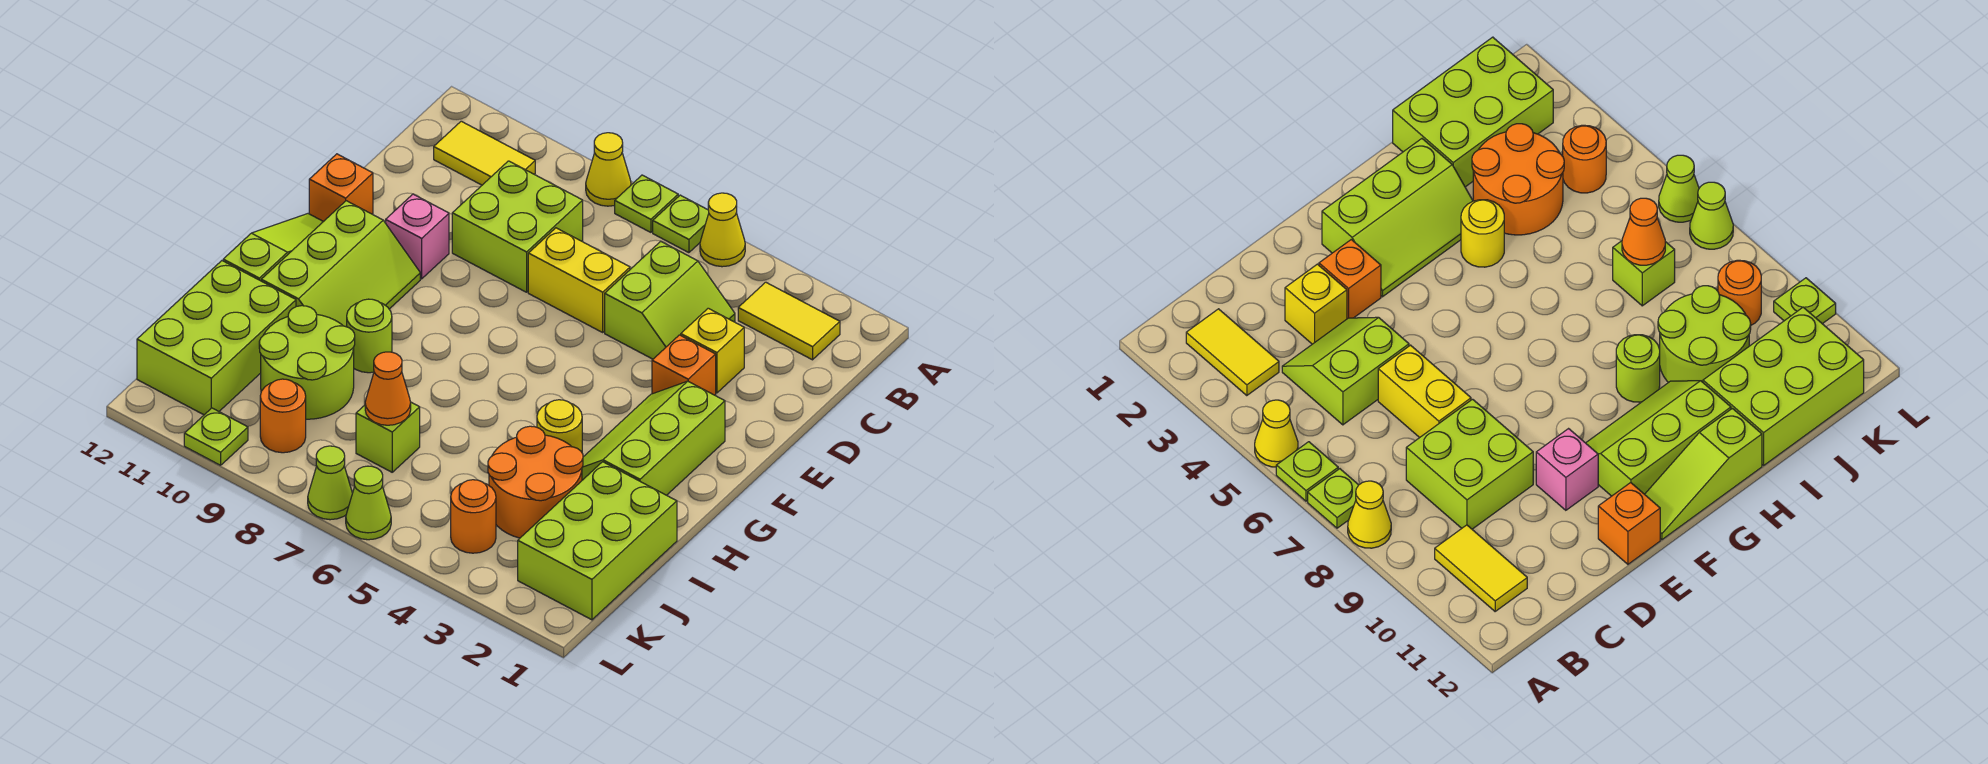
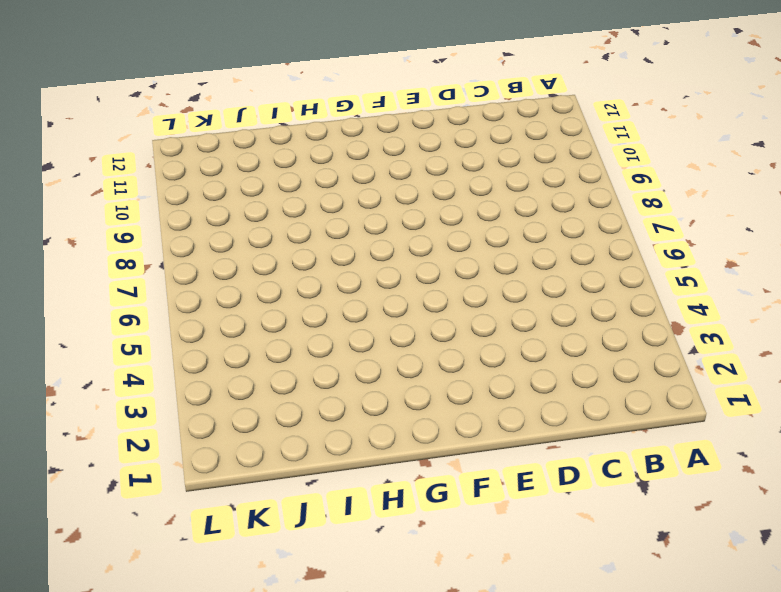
none -> yellow 1x1 cone [700,193,745,267]
none -> lime 1x1 plate [653,195,709,253]
none -> lime 1x1 plate [615,175,678,232]

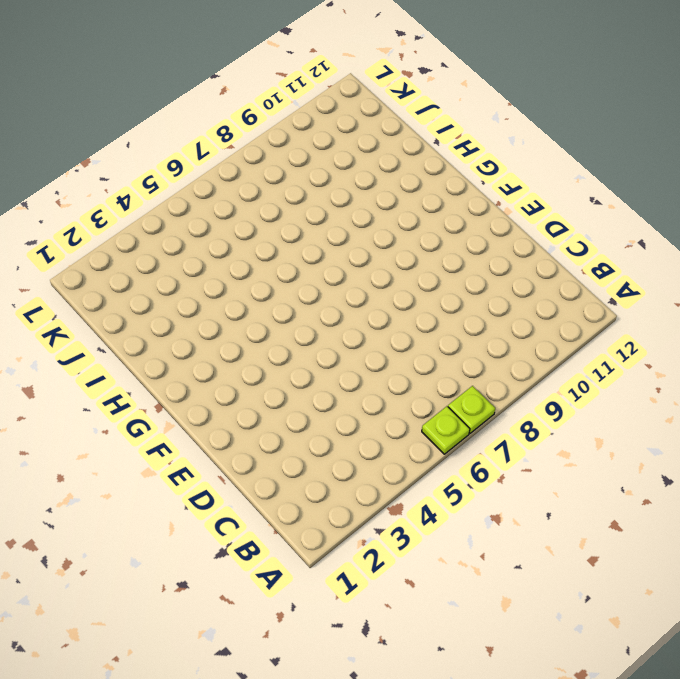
none -> yellow 1x1 cone [700,193,745,267]
none -> yellow 1x1 cone [586,133,631,206]
none -> yellow 1x2 tile [738,282,840,360]

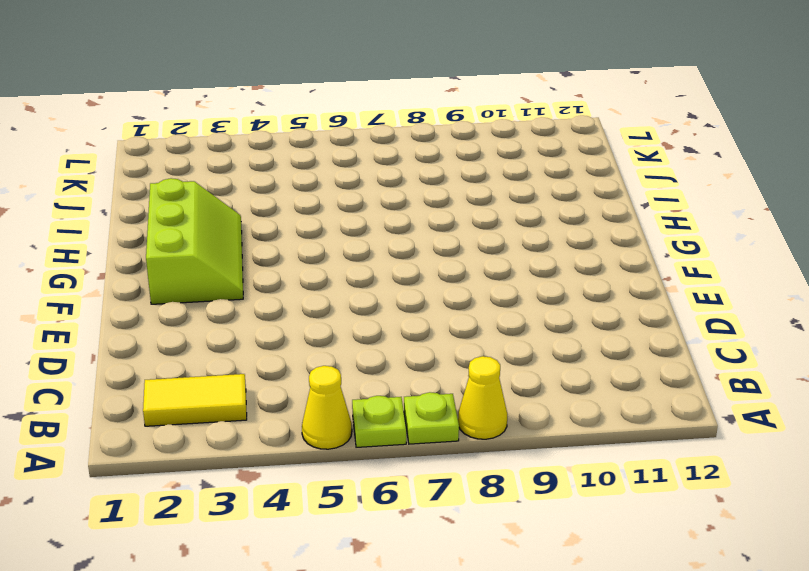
none -> yellow 1x2 tile [434,121,535,185]
none -> lime 2x2 slope [605,241,735,359]
none -> lime 2x2 brick [452,161,583,292]

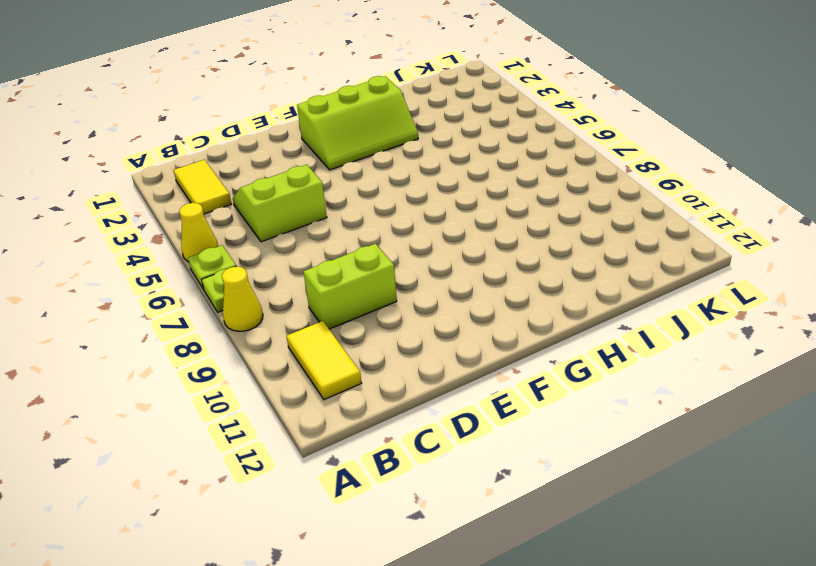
lime 1x2 brick [303,244,397,329] -> lime 2x2 brick [452,161,583,292]
none -> yellow 1x1 brick [681,308,744,393]
none -> yellow 1x2 brick [528,228,630,332]
none -> orange 1x1 brick [652,335,716,395]

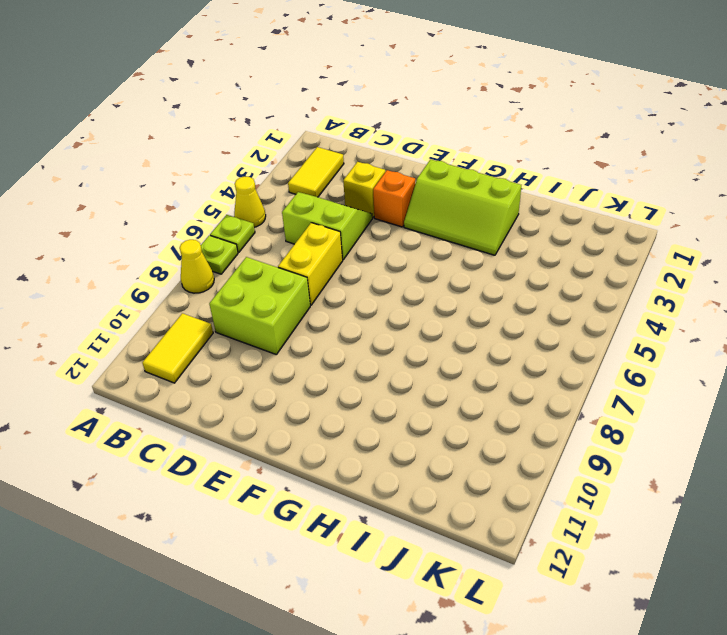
none -> pink 1x1 brick [386,194,449,279]
none -> orange 1x1 brick [309,154,373,222]
none -> lime 2x3 slope [261,201,420,327]

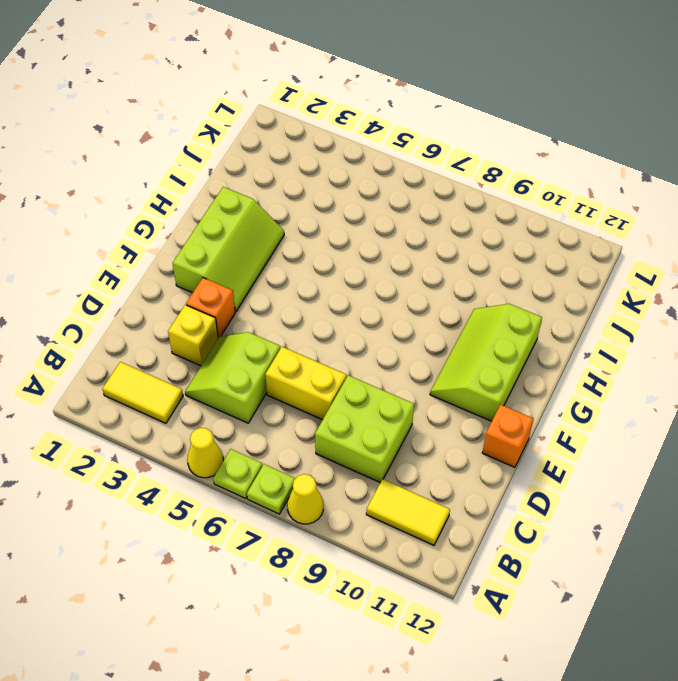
none -> pink 1x1 brick [386,194,449,279]
none -> lime 1x3 slope [223,214,323,281]
none -> yellow 1x1 round brick [537,400,582,452]

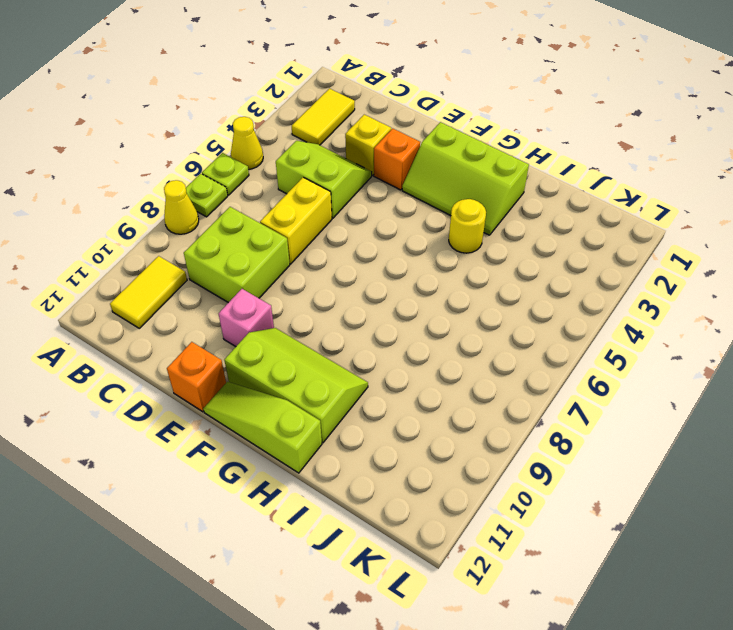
none -> lime 1x1 round brick [347,299,392,373]
none -> lime 2x3 brick [518,462,677,620]
none -> orange 2x2 round brick [488,426,583,538]

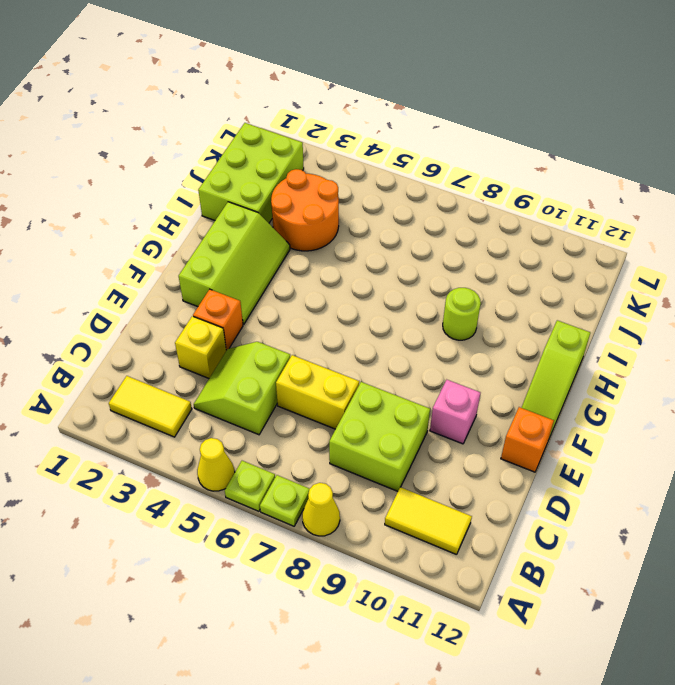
none -> lime 2x3 slope [261,201,420,327]
none -> yellow 1x1 round brick [537,400,582,452]
none -> lime 2x2 round brick [259,306,355,419]

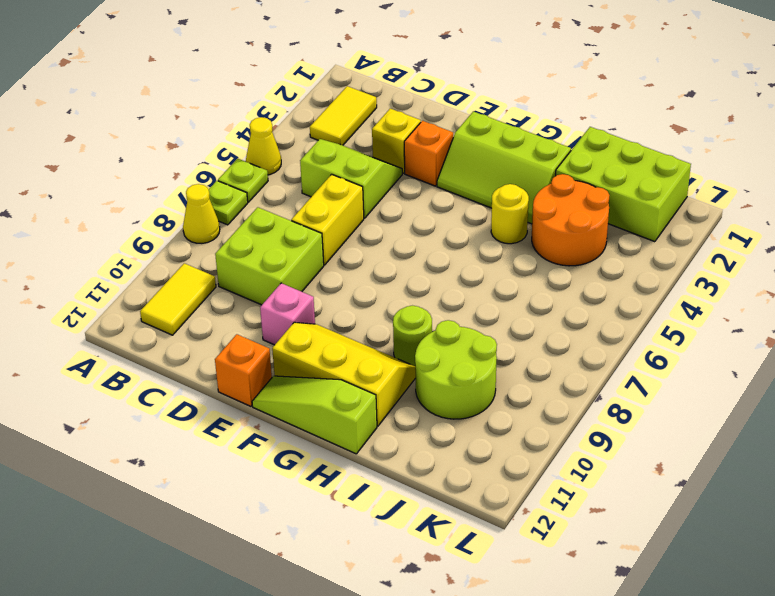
yellow 2x3 slope [272,322,416,426] -> lime 2x3 slope [261,201,420,327]
none -> lime 2x3 brick [137,261,296,415]
none -> lime 1x1 brick [356,402,420,472]
none -> orange 1x1 round brick [451,480,496,553]

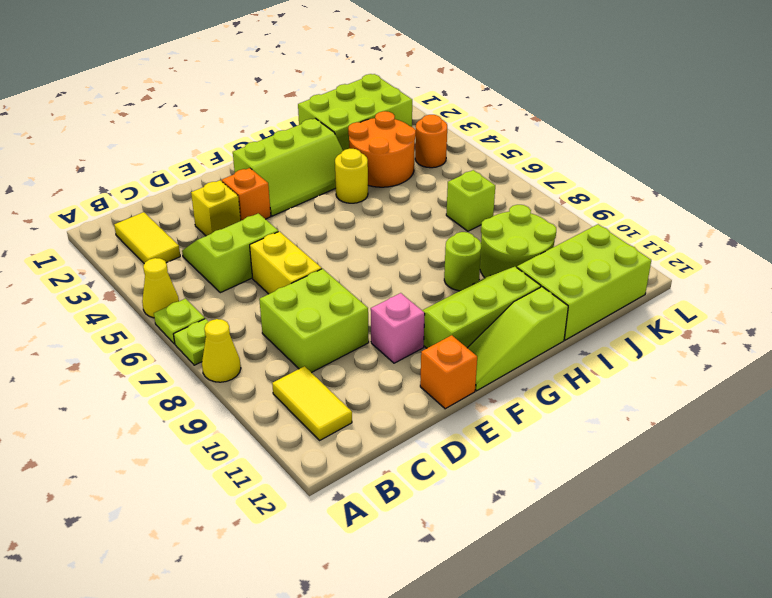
none -> orange 1x1 round brick [260,379,306,453]
none -> lime 1x1 cone [346,466,391,540]
none -> lime 1x1 cone [308,446,352,520]

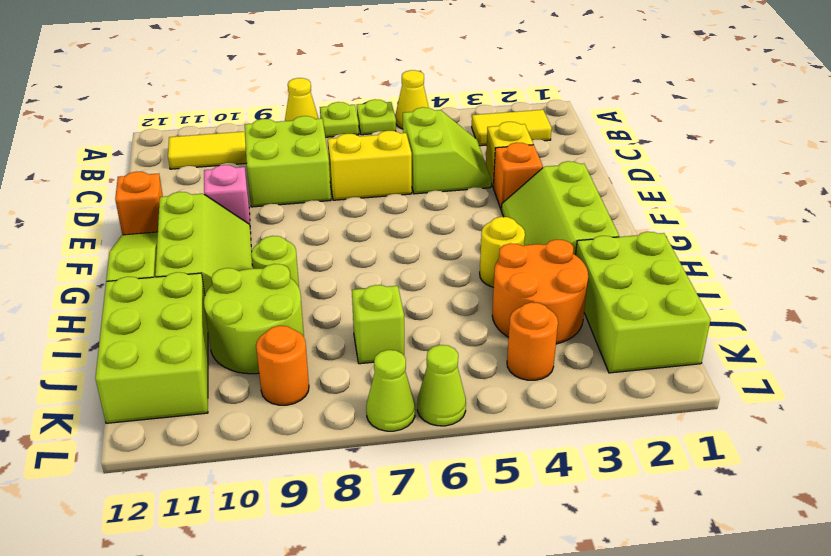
none -> lime 1x1 plate [184,408,248,465]
none -> orange 1x1 cone [365,352,411,425]

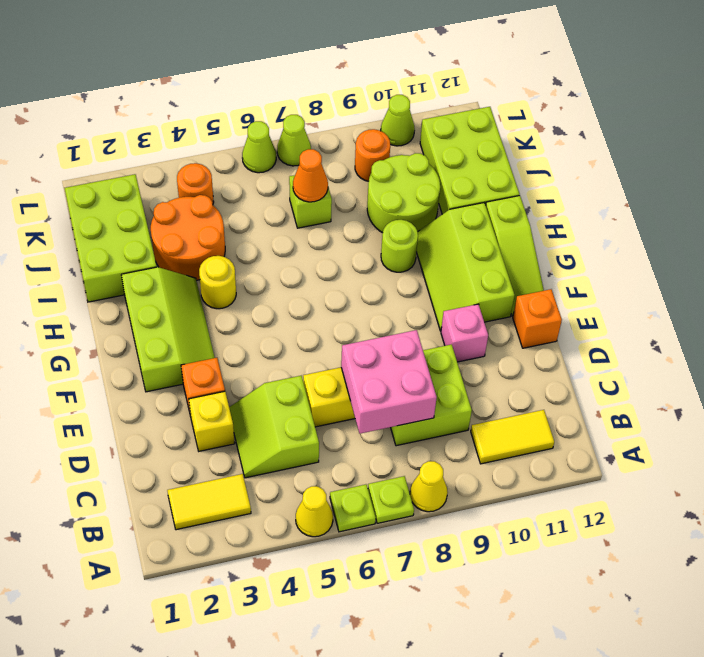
pink 2x2 brick [341,330,437,434] -> none
lime 1x1 cone [381,95,415,146] -> lime 1x1 plate [184,408,248,465]

